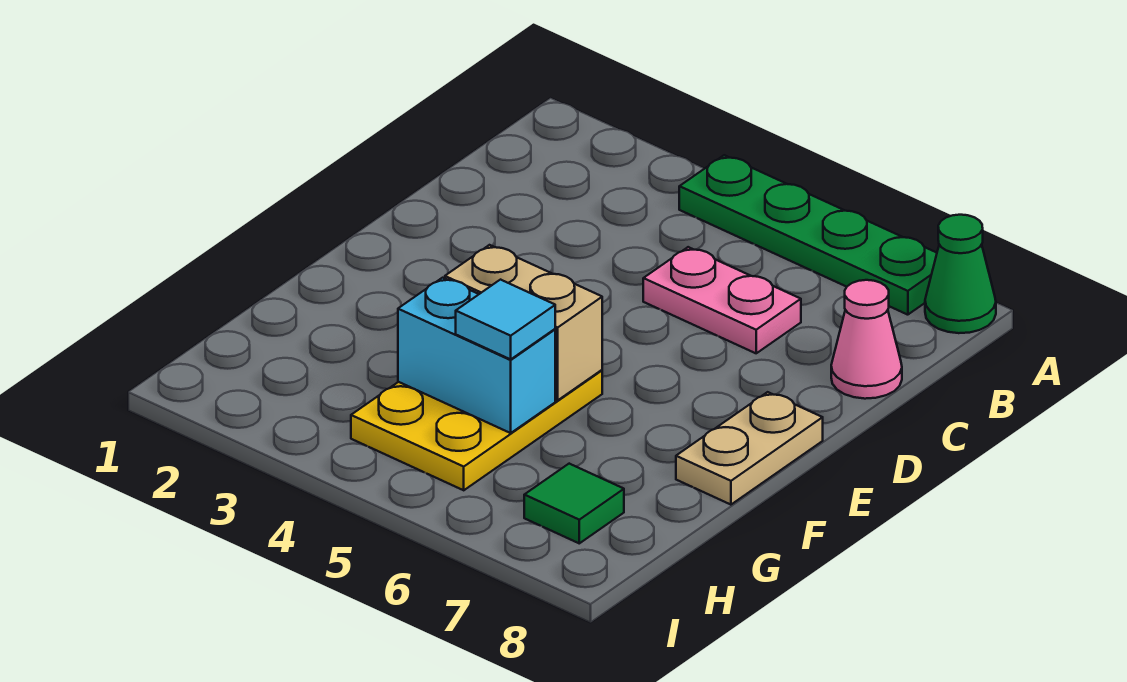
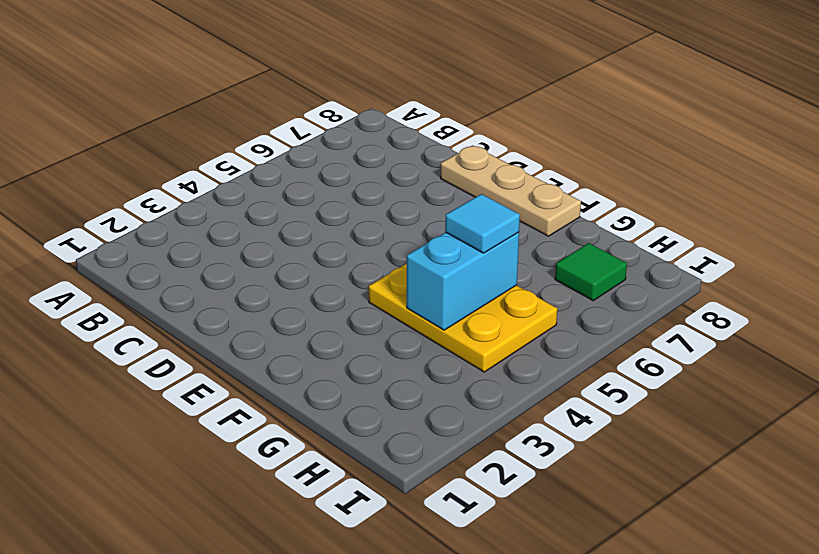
tan 1x3 plate [441,145,581,236] -> tan 1x2 plate [676,392,823,505]
none -> green 1x4 plate [679,155,937,315]
none -> green 1x1 cone [925,215,996,333]

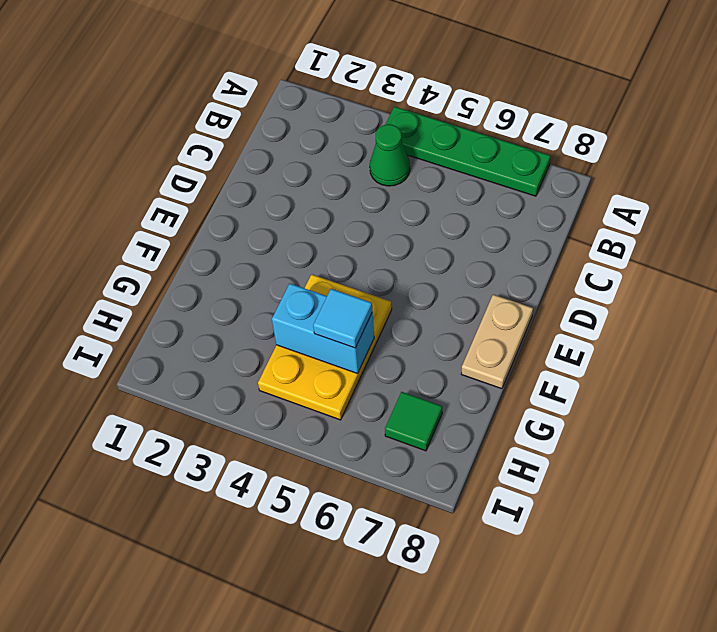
green 1x1 cone [370,124,410,186] -> green 1x1 cone moved to [925,215,996,333]
none -> pink 1x2 plate [643,247,801,353]
none -> pink 1x1 cone [831,280,902,399]

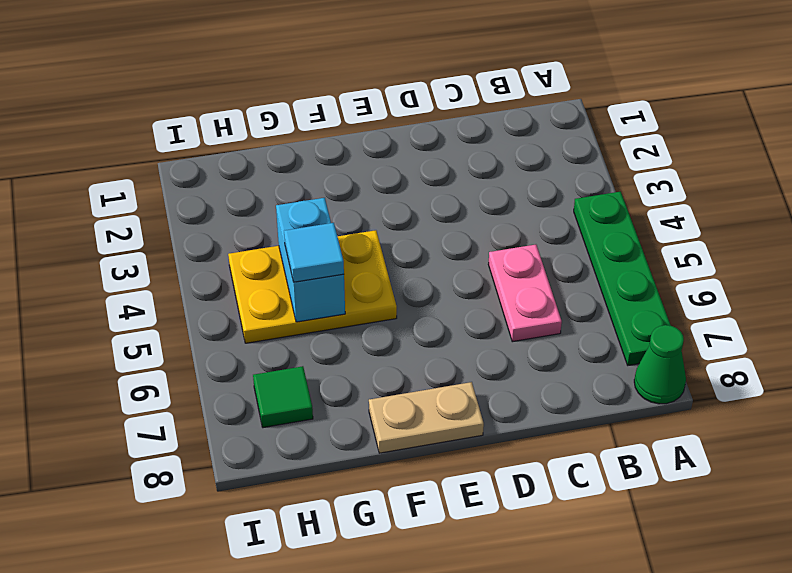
none -> pink 1x1 cone [831,280,902,399]
none -> tan 1x2 brick [445,245,602,400]

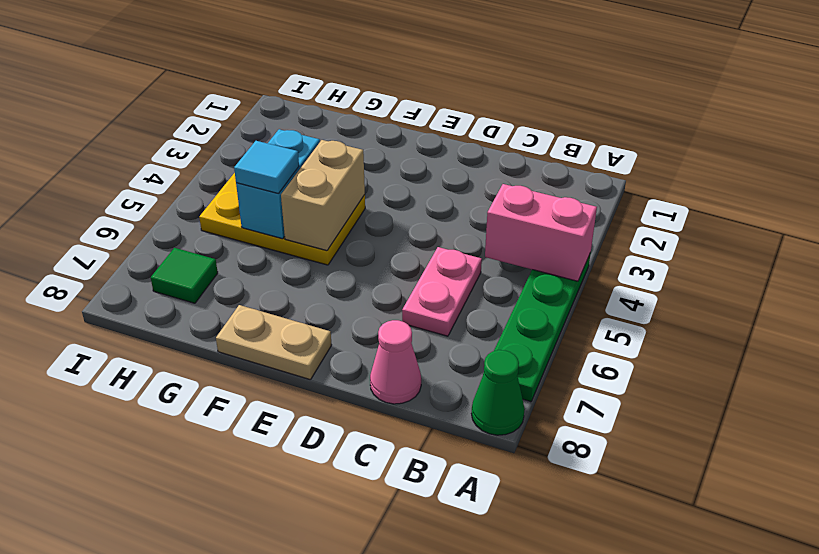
pink 1x2 brick [485,184,597,281] -> none

